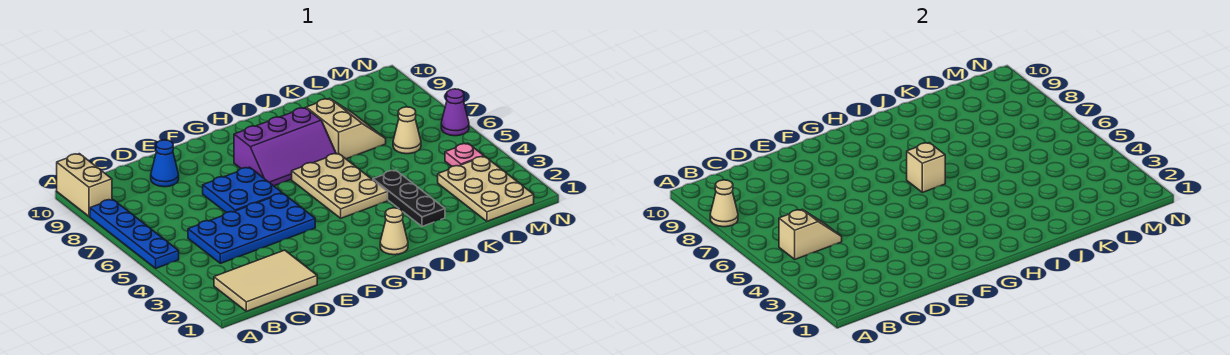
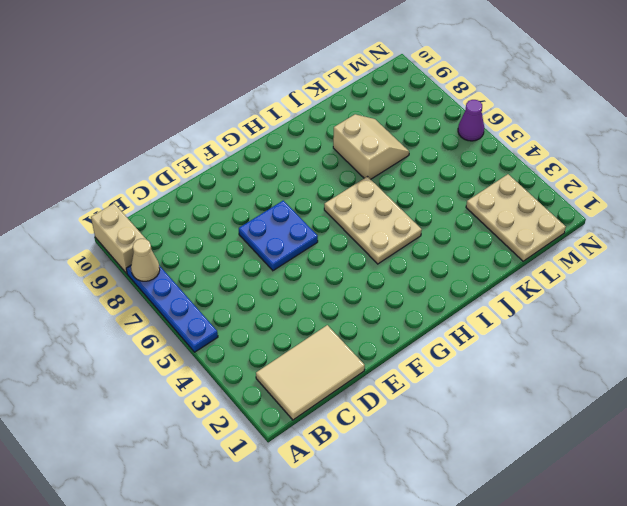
none -> blue 2x4 plate [188,193,315,263]
none -> blue 1x1 cone [151,140,179,187]
none -> purple 2x3 slope [234,108,336,186]

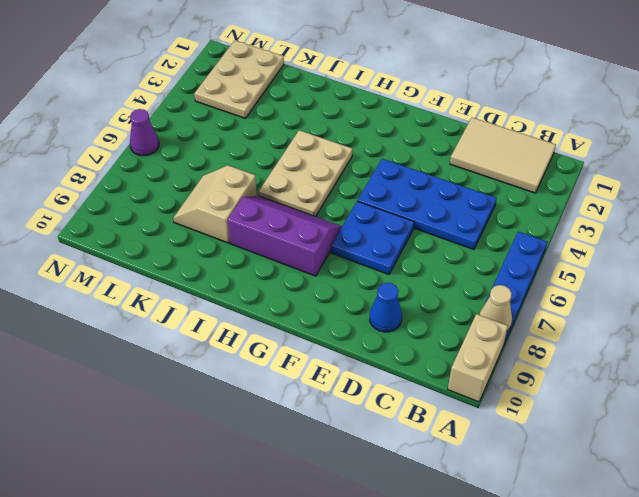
none -> tan 1x1 cone [380,208,408,255]
none -> black 1x3 plate [373,170,445,226]
none -> tan 1x1 cone [393,107,421,154]

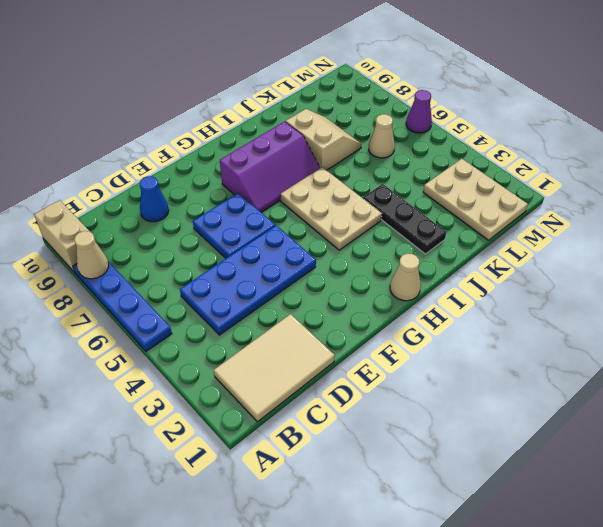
none -> pink 1x1 plate [445,143,484,166]
none -> tan 1x2 slope [779,209,842,259]
none -> tan 1x1 brick [907,143,945,192]

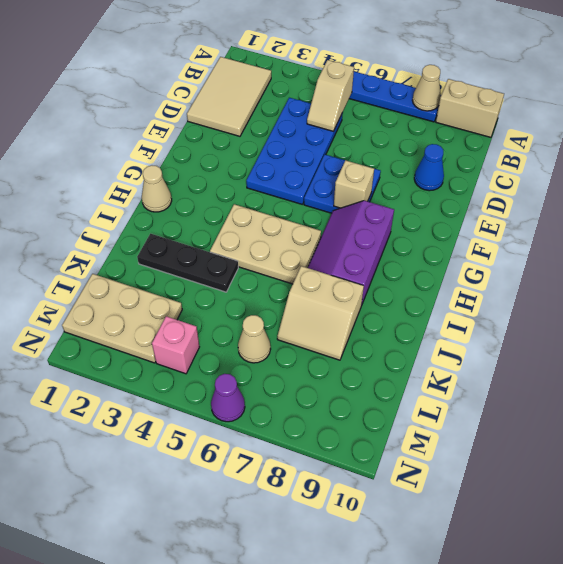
tan 1x1 brick [334,160,374,208] -> tan 1x1 brick moved to [907,143,945,192]
pink 1x1 brick [152,316,199,374] -> pink 1x1 plate [445,143,484,166]

